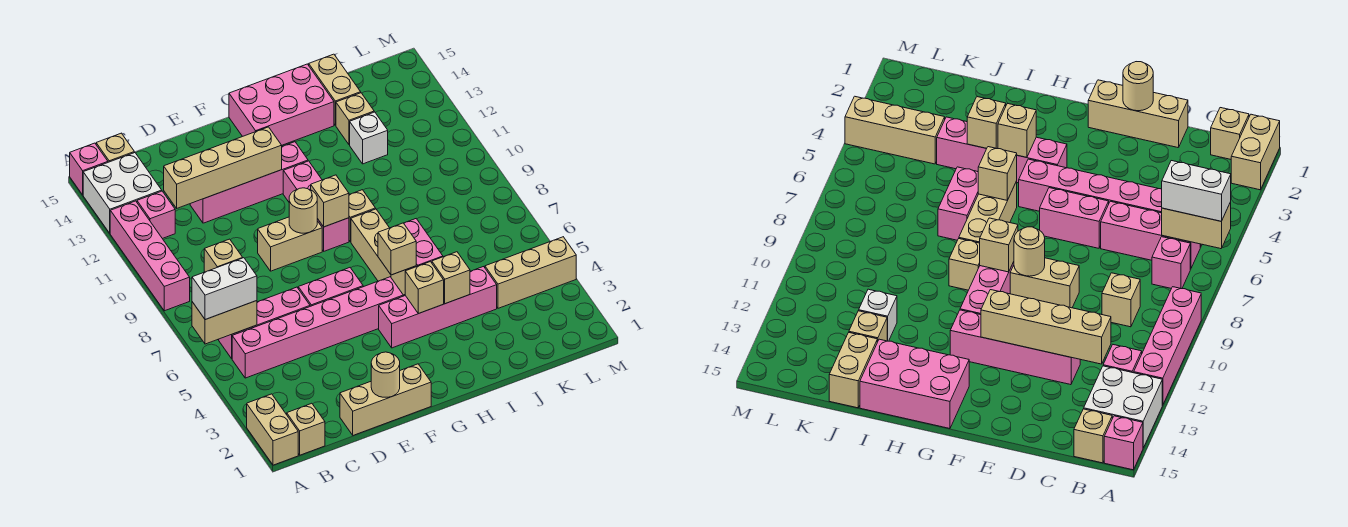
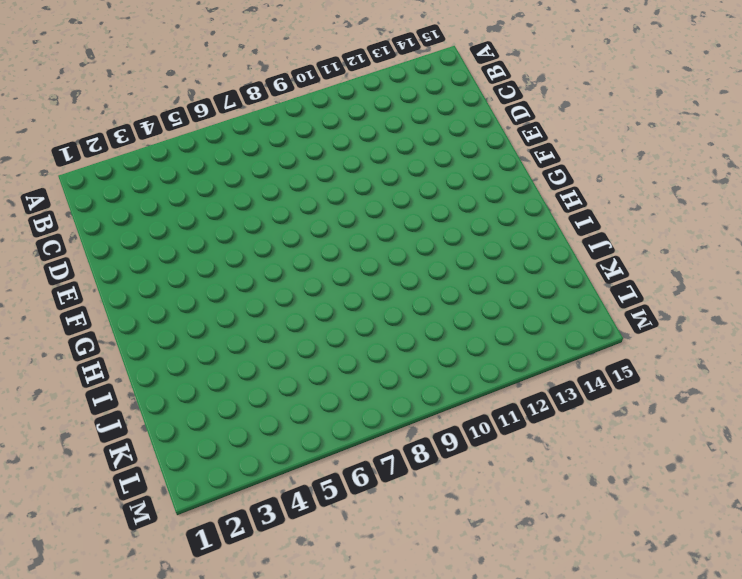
none -> tan 1x2 brick [247,394,298,465]
none -> pink 1x4 brick [110,201,190,311]
none -> white 2x2 brick [83,153,162,233]
none -> pink 1x1 brick [70,143,108,195]

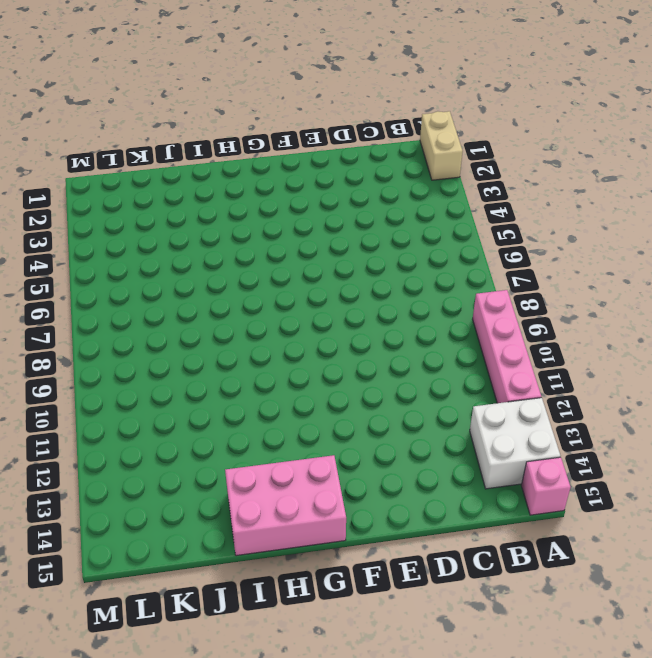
none -> tan 1x1 brick [287,403,325,455]
none -> pink 1x6 brick [232,277,403,378]
none -> pink 1x3 brick [219,287,310,359]
none -> pink 1x1 brick [1152,237,1190,289]

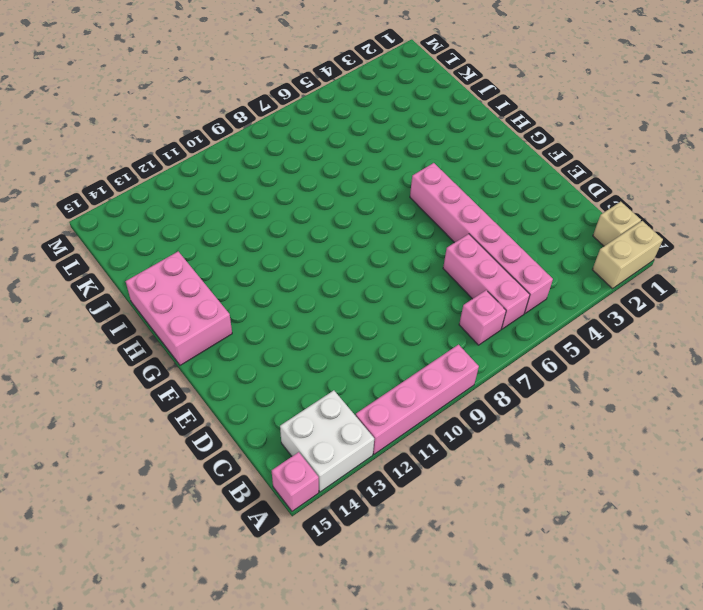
none -> pink 1x1 brick [137,191,175,239]
none -> tan 1x1 brick [96,133,134,162]
none -> tan 1x1 brick [204,239,242,272]
none -> tan 1x3 brick [340,364,431,435]

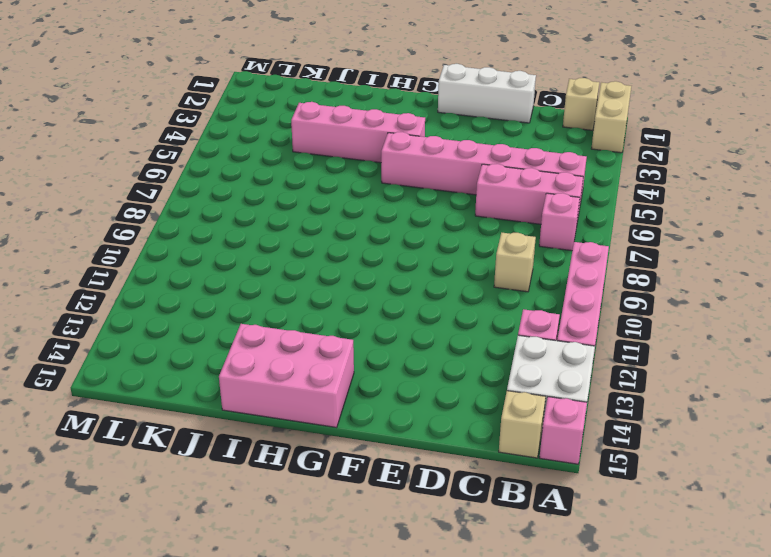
white 1x3 brick [438,64,536,123] -> tan 1x3 brick [340,364,431,435]
none -> pink 1x4 brick [190,142,308,223]
none -> pink 1x2 brick [298,268,363,306]
none -> tan 1x2 brick [258,217,322,271]
none -> pink 1x3 brick [283,161,349,251]

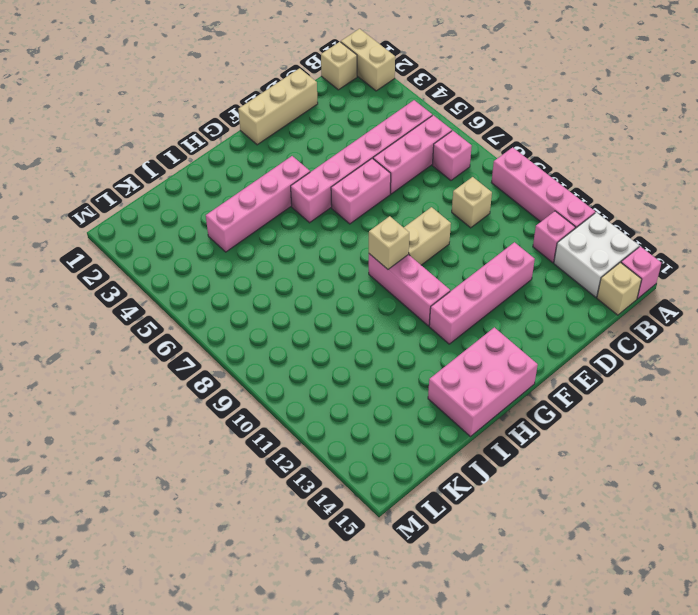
none -> tan 1x3 brick [351,209,416,295]
none -> tan 1x1 brick [349,190,376,242]
none -> pink 1x2 brick [404,219,443,267]
none -> white 1x1 brick [350,112,388,164]

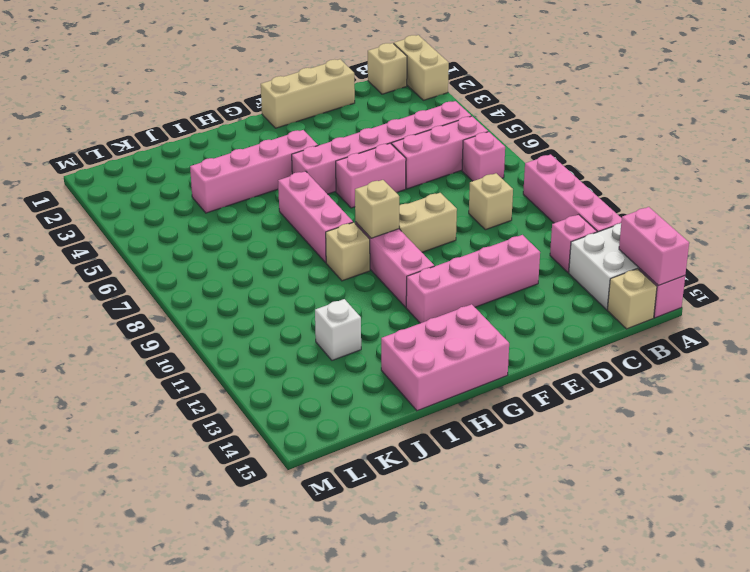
pink 1x2 brick [619,207,689,286] -> pink 1x2 brick moved to [404,219,443,267]
pink 1x3 brick [278,171,353,262] -> tan 1x3 brick [351,209,416,295]
none -> tan 1x1 brick [336,93,374,145]
none -> tan 1x2 brick [309,54,361,125]
none -> tan 1x3 brick [485,237,576,308]
none -> tan 1x2 brick [192,301,257,344]

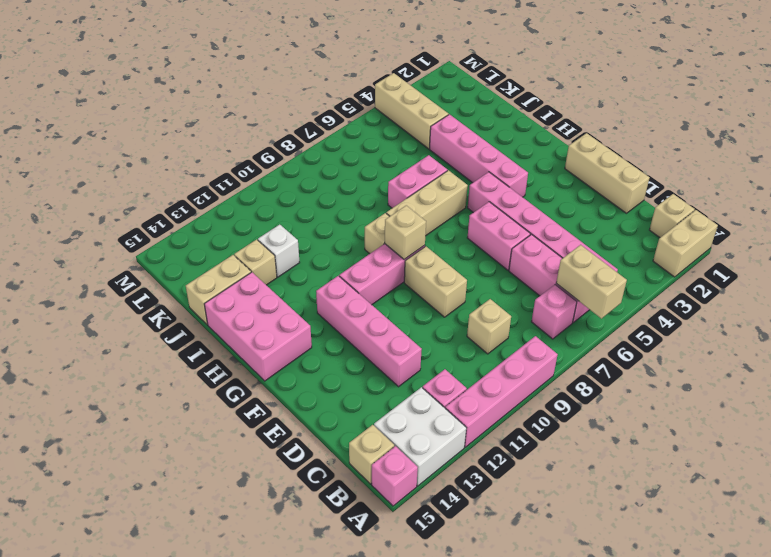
none -> tan 1x4 brick [164,127,282,208]
none -> tan 1x1 round brick [371,352,400,397]
none -> tan 1x1 round brick [289,188,317,233]
none -> tan 1x1 brick [405,262,444,314]

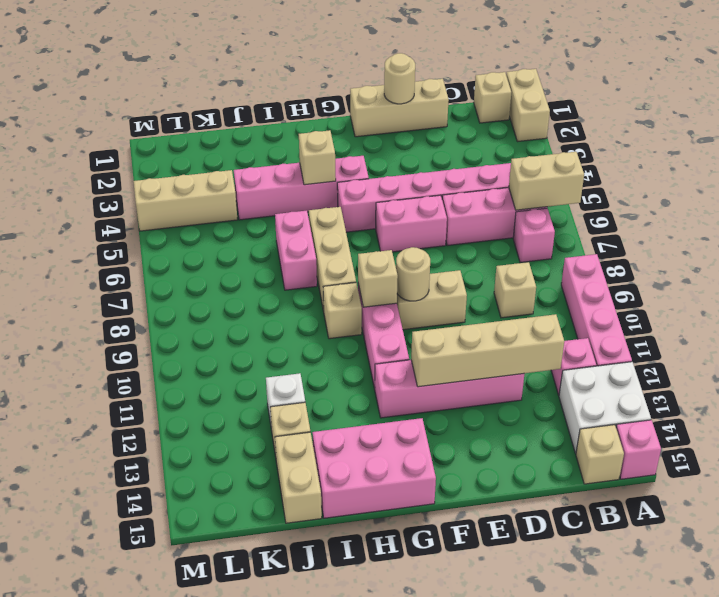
none -> tan 1x1 brick [378,223,416,275]
none -> tan 1x1 brick [432,252,470,304]
none -> white 1x2 brick [192,258,257,320]

